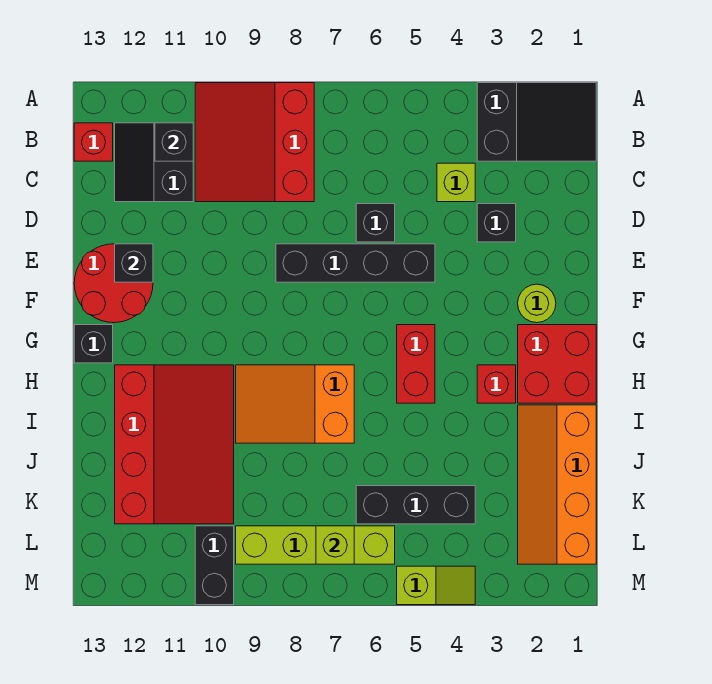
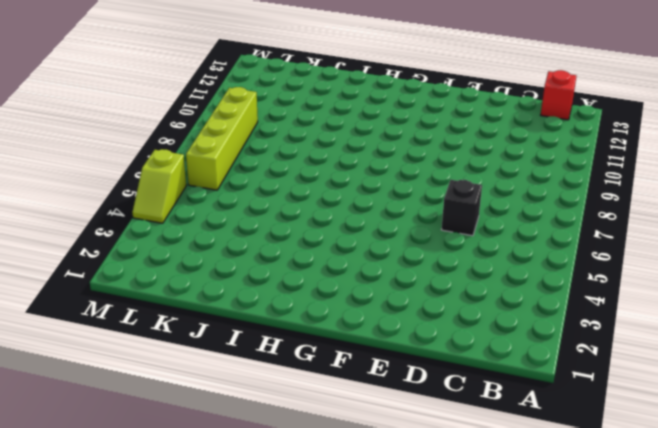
none -> black 2x3 slope [477,83,596,161]
none -> red 3x3 slope [195,83,314,202]
none -> black 2x2 slope [115,123,193,202]

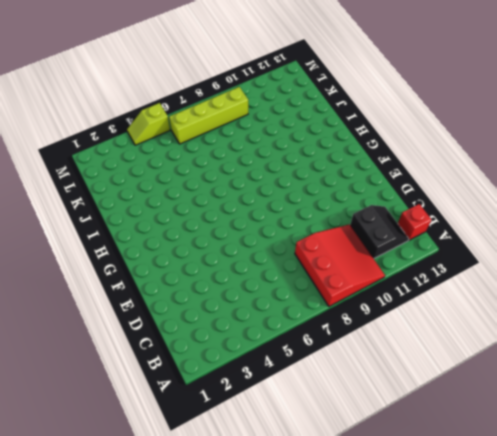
none -> black 2x3 slope [477,83,596,161]
none -> lime 1x1 brick [437,163,475,202]
none -> black 1x1 brick [477,204,516,242]

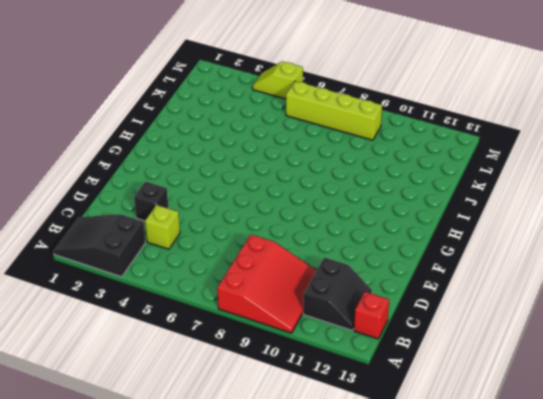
none -> black 1x1 brick [356,204,395,242]
none -> black 1x4 brick [276,244,435,282]
none -> red 2x2 round brick [74,244,153,323]

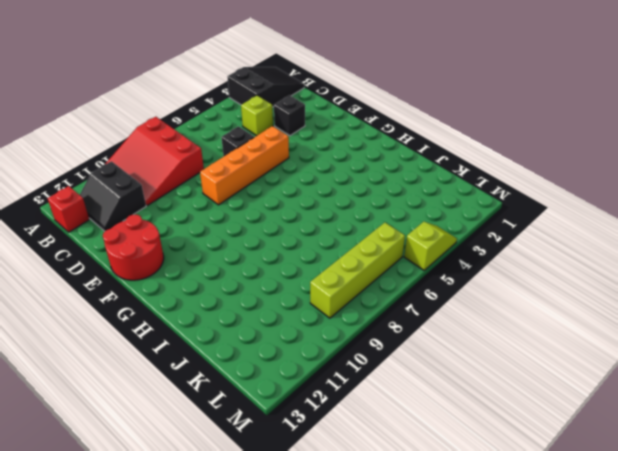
orange 1x4 brick [200,126,289,205] -> black 1x4 brick [276,244,435,282]
none -> lime 1x1 round brick [518,284,556,323]
none -> red 2x2 brick [518,325,596,403]
none -> red 1x2 brick [397,325,435,403]

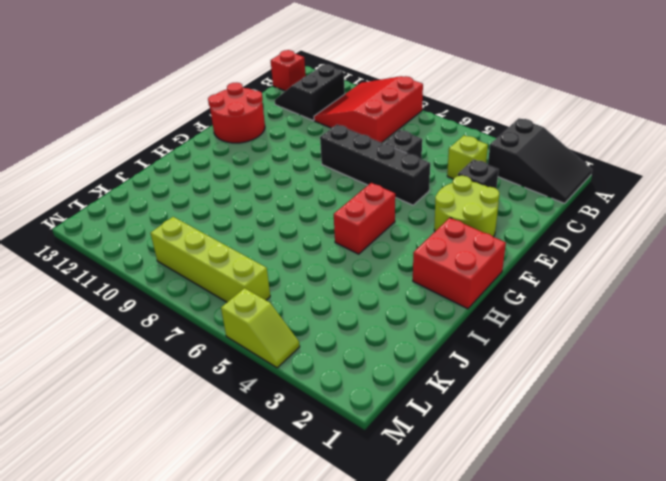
lime 2x2 round brick [434,176,499,237] -> lime 1x1 round brick [518,284,556,323]
none -> black 1x1 brick [74,325,113,363]
none -> red 1x1 brick [477,365,516,403]
none -> orange 2x3 slope [236,365,354,443]

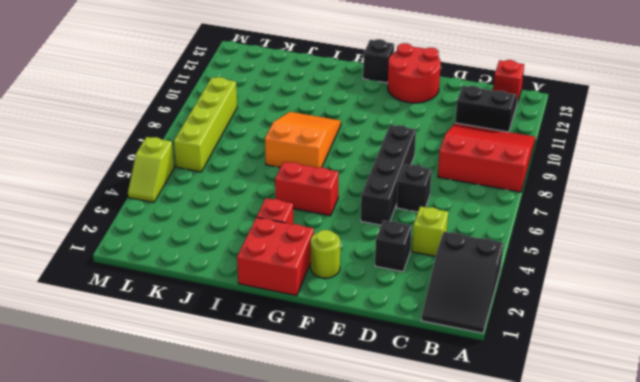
none -> red 3x4 slope [115,365,234,524]
none -> orange 2x4 slope [518,405,596,564]
none -> black 1x3 brick [356,486,475,524]

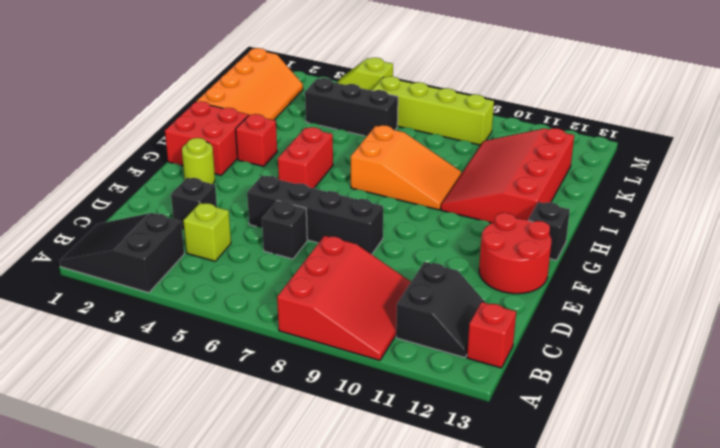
none -> black 1x2 brick [195,526,234,605]
none -> black 1x1 brick [155,123,193,161]
none -> black 1x1 brick [115,244,153,282]

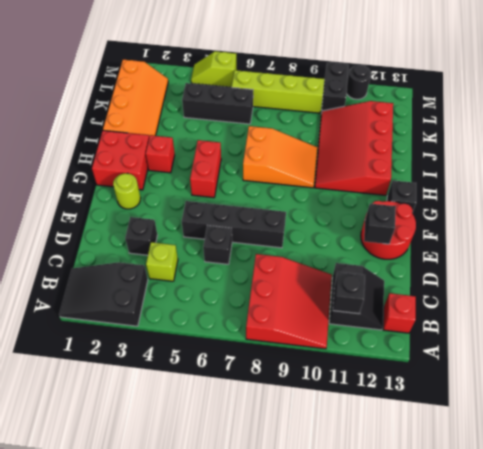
black 1x1 round brick [347,65,371,99] -> none
none -> lime 1x1 brick [316,526,354,564]

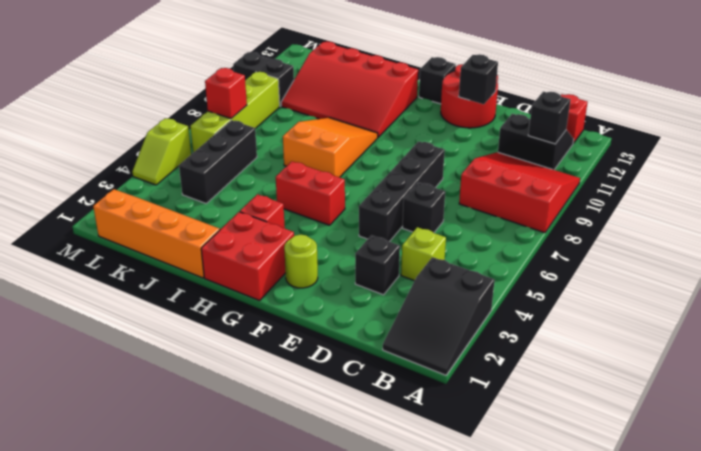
red 1x1 brick [205,68,247,119] -> lime 1x1 brick [316,526,354,564]

